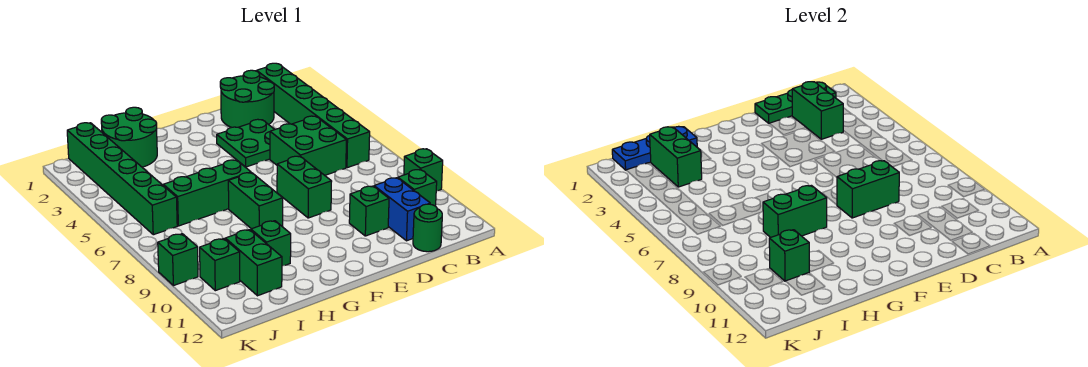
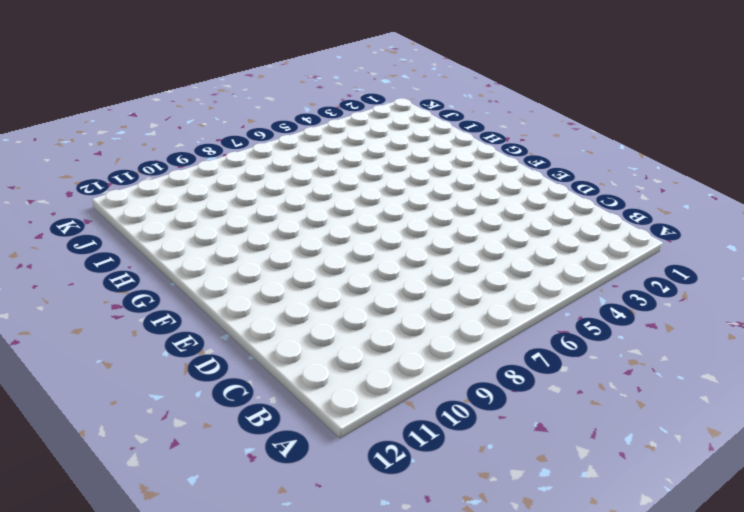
none -> green 1x1 brick [404,149,443,191]
none -> green 1x6 brick [257,63,370,168]
none -> green 1x1 brick [398,169,437,206]

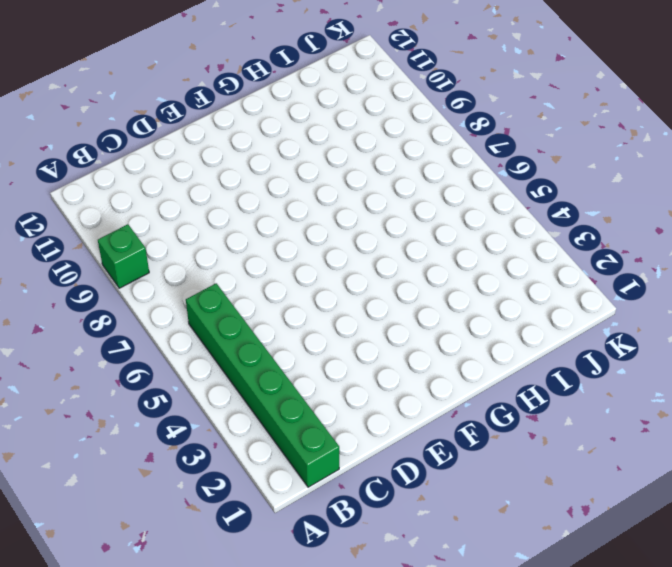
none -> green 1x1 brick [398,169,437,206]
none -> green 2x2 round brick [220,70,274,127]
none -> green 2x2 brick [270,116,346,175]

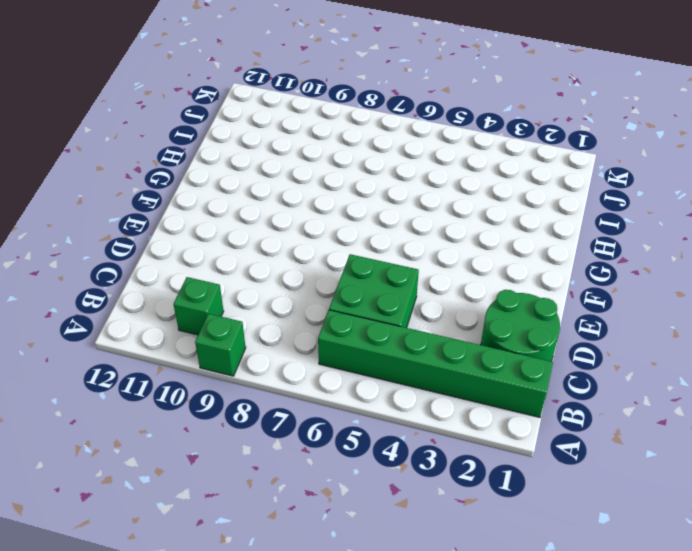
none -> blue 1x2 brick [374,178,430,241]
none -> green 1x1 round brick [413,204,442,252]
none -> green 2x2 plate [217,119,275,167]

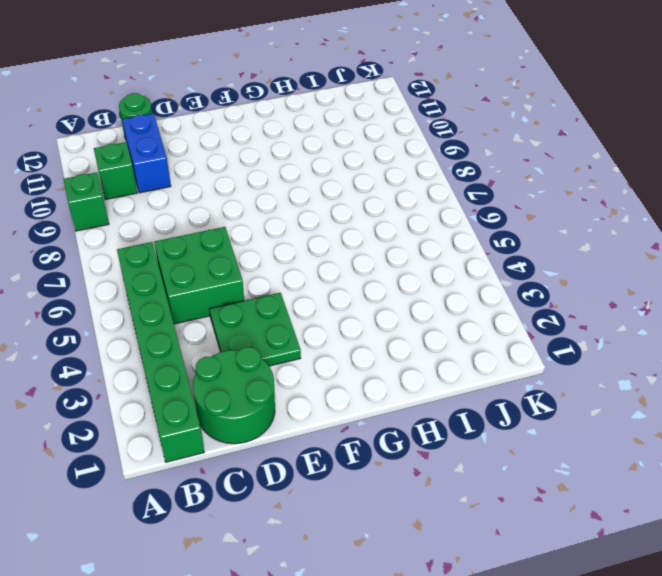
none -> green 1x1 brick [349,186,389,236]
none -> green 1x2 brick [277,156,332,218]
none -> green 1x3 brick [163,160,251,226]

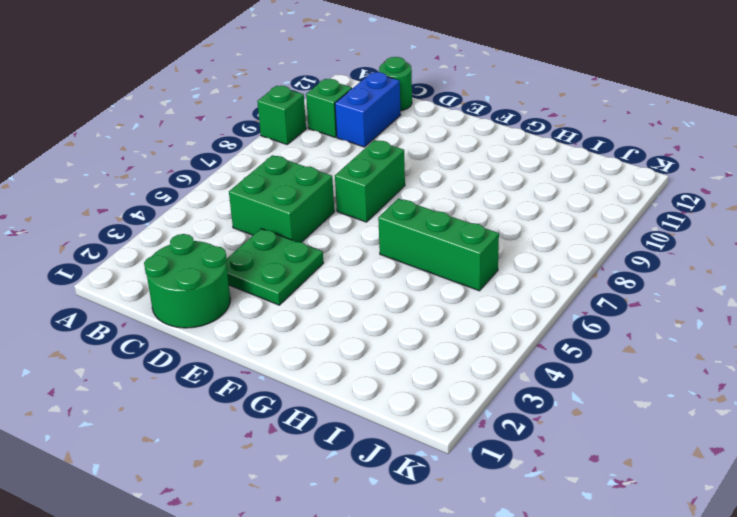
none -> green 1x6 brick [257,63,370,168]
none -> green 1x1 brick [349,186,389,236]
none -> green 1x2 brick [228,173,283,229]

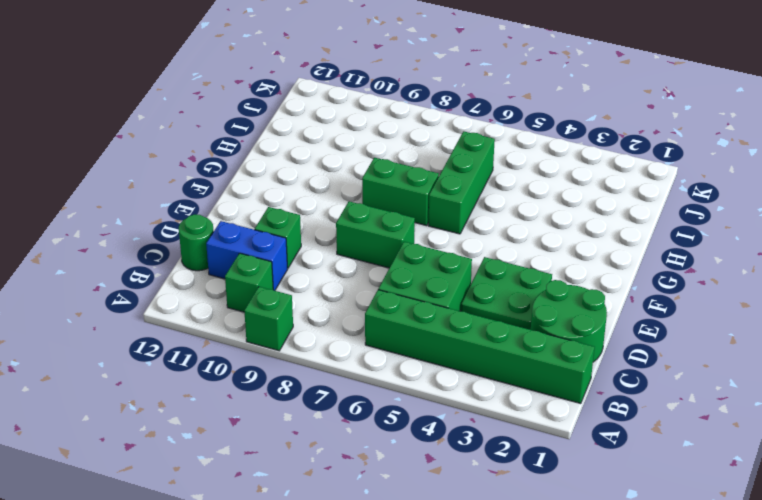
none -> green 2x2 round brick [101,107,157,167]
none -> green 1x1 brick [251,221,291,266]
none -> green 1x2 brick [225,230,282,296]

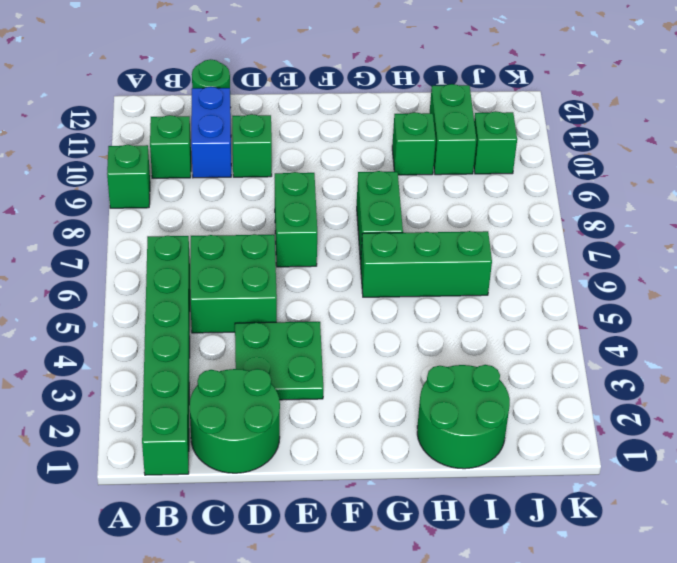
none -> green 1x6 brick [67,123,177,235]
none -> green 1x1 brick [158,234,198,286]
none -> green 1x3 plate [755,82,836,123]

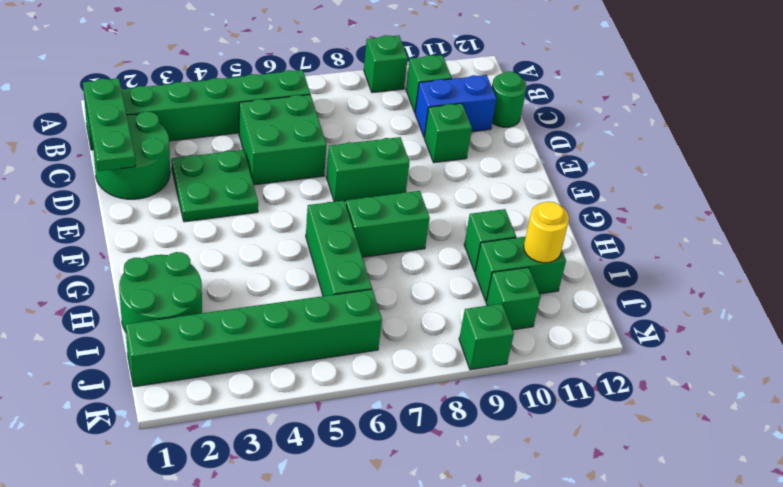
yellow 1x1 round brick [524,202,569,263] -> none
none -> green 1x2 brick [792,82,843,139]
none -> green 1x2 brick [837,161,899,218]
none -> green 1x2 brick [763,185,827,238]

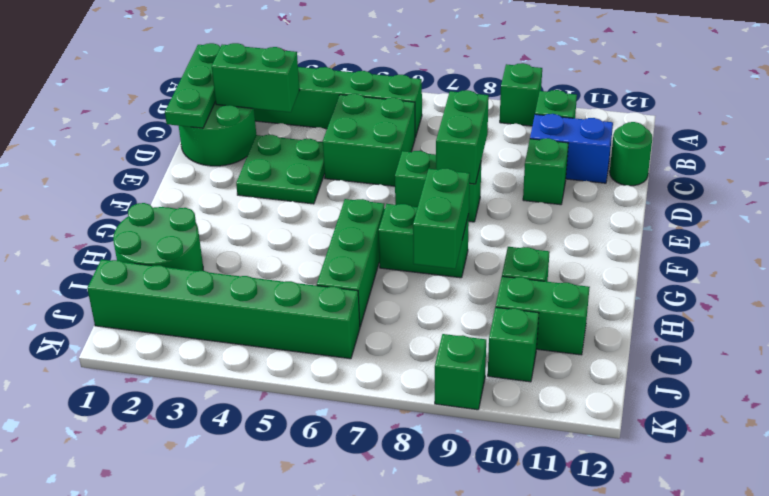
none -> blue 1x3 plate [612,126,697,170]
none -> green 1x2 brick [650,127,702,187]
none -> green 1x1 brick [769,230,809,281]

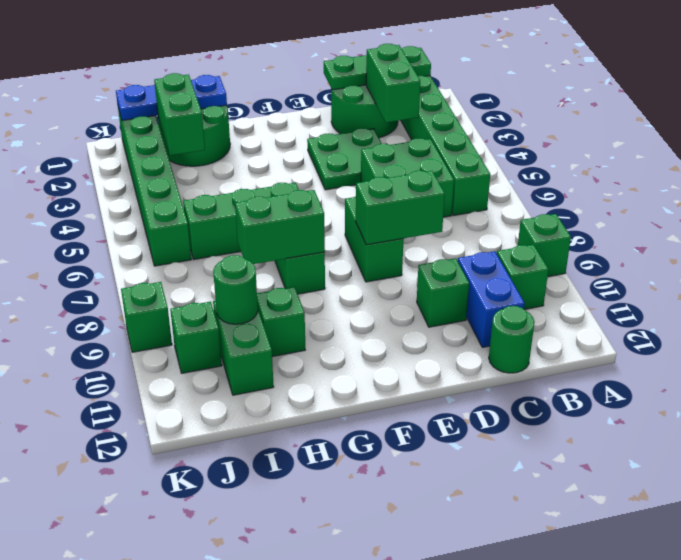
green 1x1 round brick [213,255,258,324] -> green 1x1 brick [769,230,809,281]

